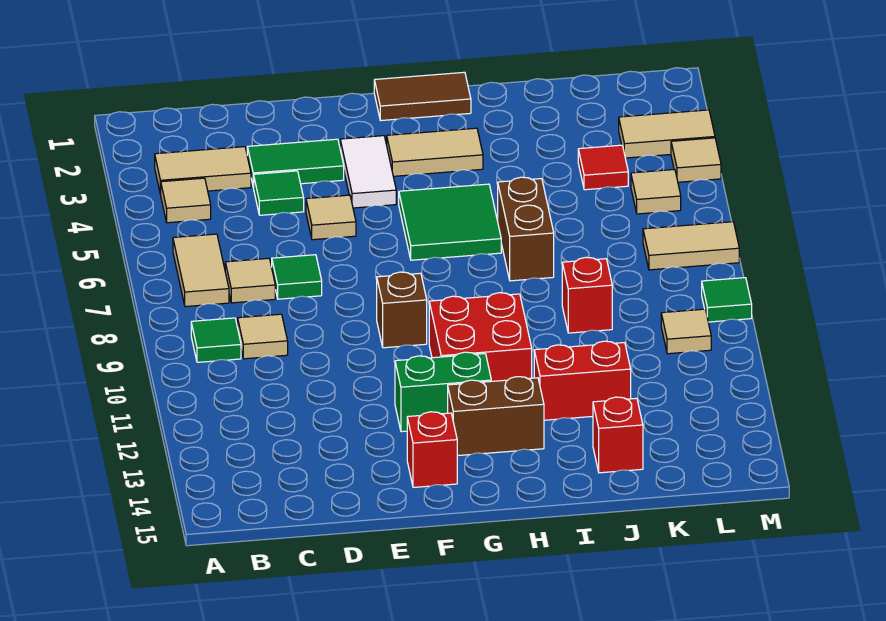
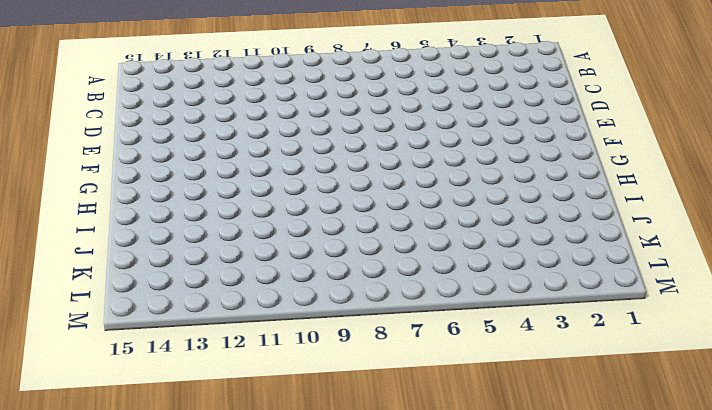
none -> tan 1x2 tile [155,147,251,194]
none -> tan 1x1 tile [161,178,211,223]
none -> tan 1x2 tile [173,234,229,307]
none -> green 1x1 tile [191,318,241,362]

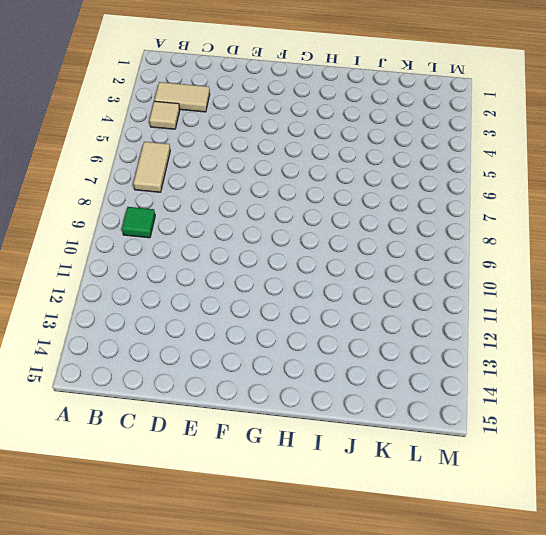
none -> tan 1x1 tile [225,258,275,303]
none -> tan 1x1 tile [238,314,288,359]
none -> green 1x2 tile [247,139,344,187]
none -> green 1x1 tile [254,171,304,215]

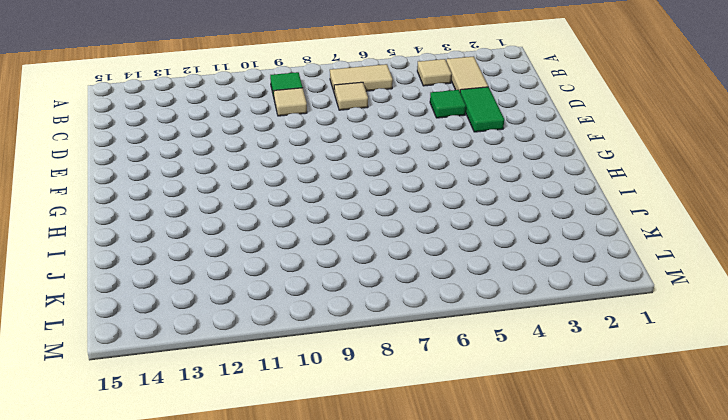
none -> green 1x1 tile [272,255,322,299]
none -> tan 1x1 tile [306,195,356,240]
none -> white 1x2 tile [340,136,396,208]
none -> brown 1x1 brick [377,272,427,348]

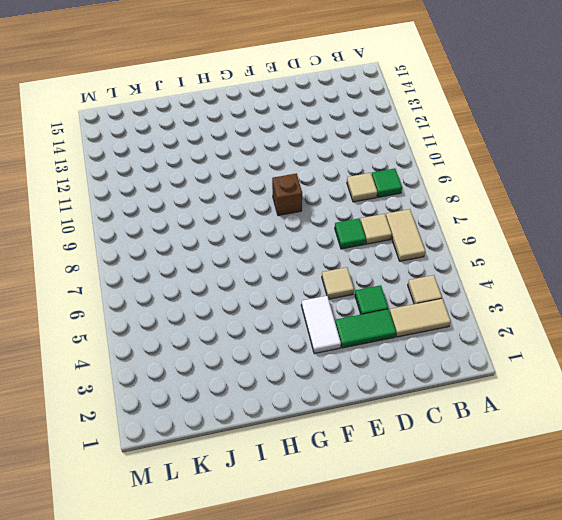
none -> green 1x2 brick [395,352,491,432]
none -> red 1x1 brick [407,412,457,487]
none -> brown 1x2 tile [374,72,471,121]
none -> tan 1x2 tile [387,128,483,176]

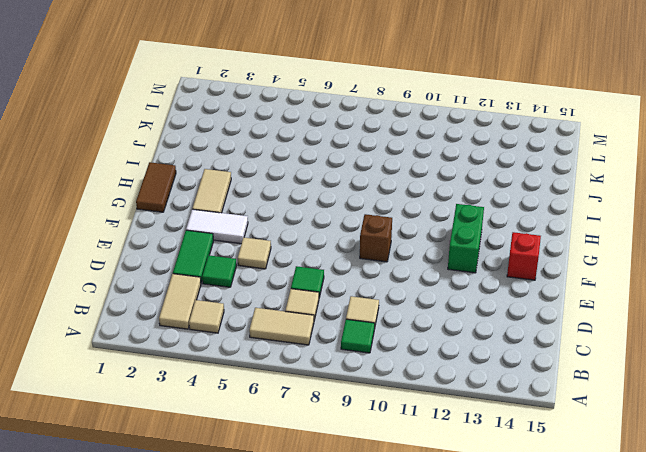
none -> green 2x2 tile [399,184,501,260]
none -> red 2x2 brick [429,293,532,381]
none -> brown 1x2 brick [448,377,544,456]
none -> brown 1x2 brick [498,177,554,281]

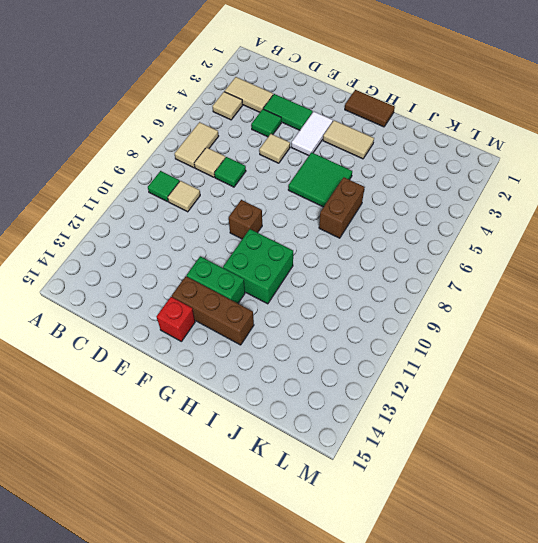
brown 1x3 brick [172,276,254,345] -> brown 1x2 brick [448,377,544,456]
green 2x2 brick [223,229,293,304] -> red 2x2 brick [429,293,532,381]
none -> red 1x2 brick [534,341,631,420]
none -> red 1x1 brick [562,257,612,333]
none -> red 1x1 brick [593,397,643,473]
none -> red 1x1 tile [578,145,628,190]

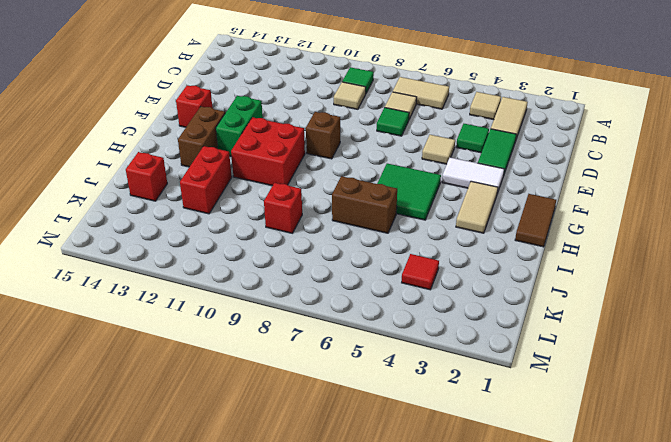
none -> tan 1x2 tile [619,110,715,158]
none -> tan 1x1 tile [631,169,681,214]
none -> tan 1x2 tile [643,222,739,270]
none -> tan 1x1 tile [661,309,711,354]

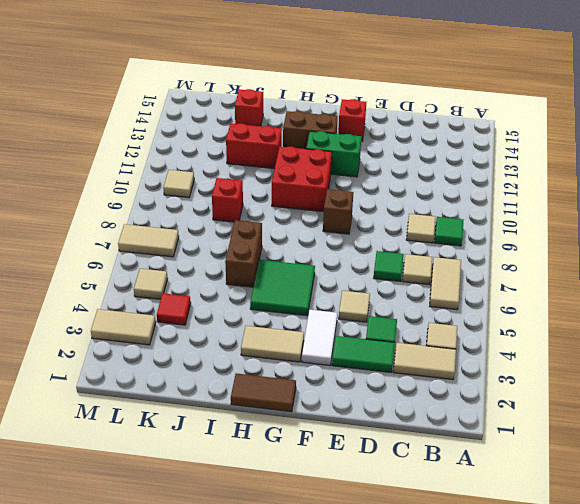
none -> tan 1x1 tile [671,138,721,182]
none -> green 1x1 tile [702,278,752,322]

